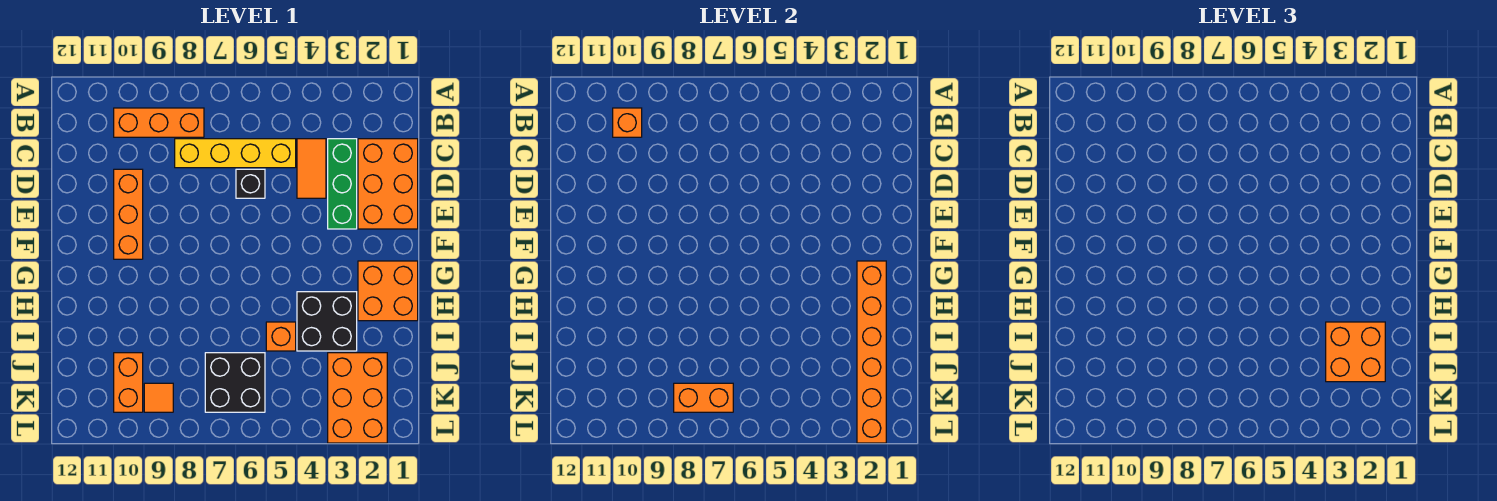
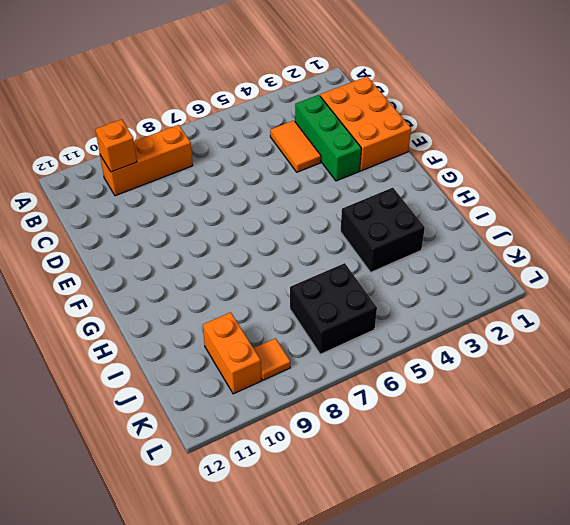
none -> yellow 1x4 brick [175,139,296,168]
none -> black 1x1 brick [236,169,265,198]
none -> orange 1x3 brick [114,169,143,259]

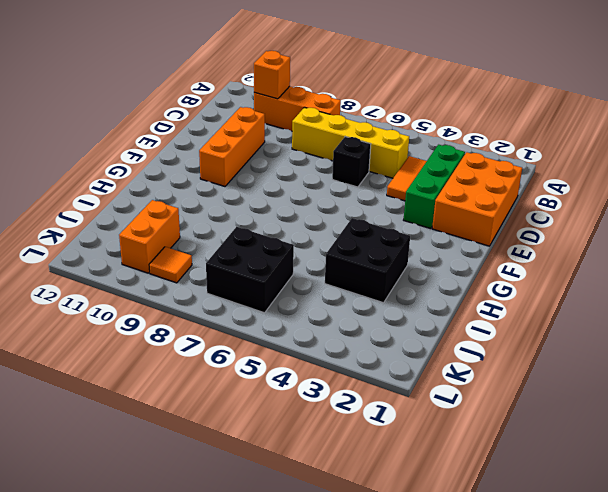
none -> orange 2x2 brick [358,261,418,321]
none -> orange 1x1 brick [266,322,296,351]
none -> orange 2x3 brick [328,353,387,443]

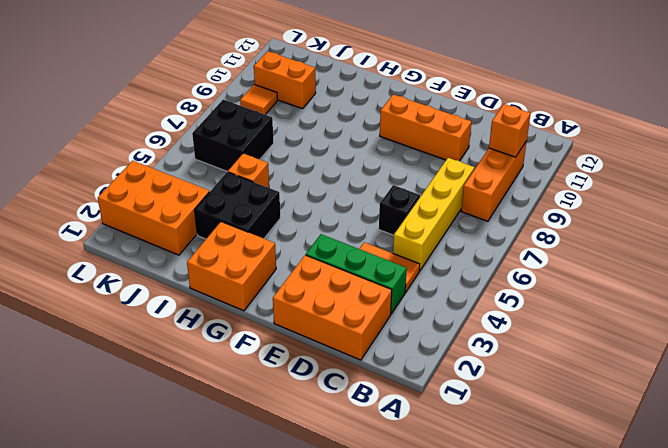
none -> orange 1x6 brick [857,261,886,443]
none -> orange 1x2 brick [674,383,733,412]
none -> orange 2x2 brick [1326,322,1385,382]

